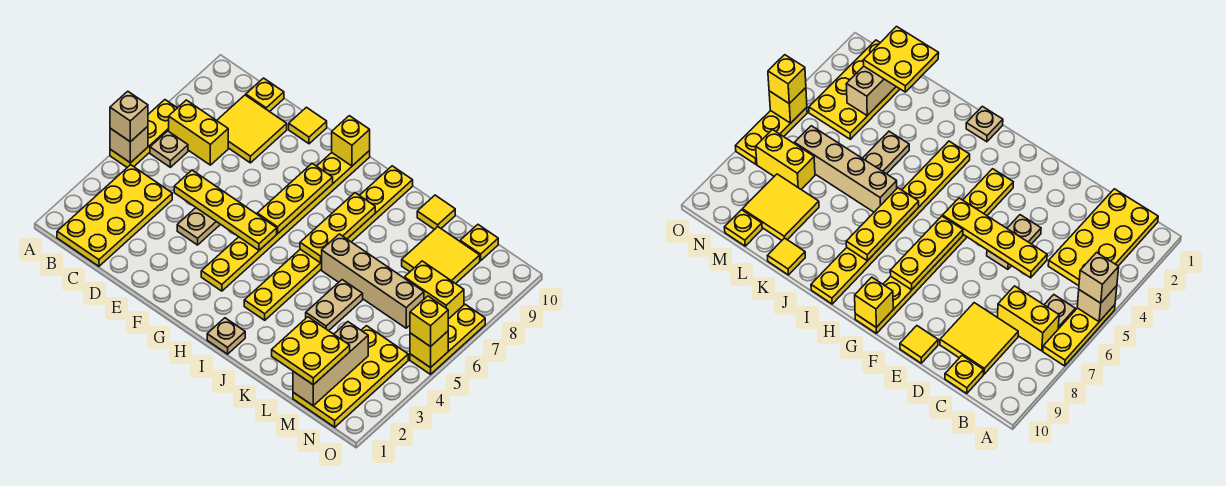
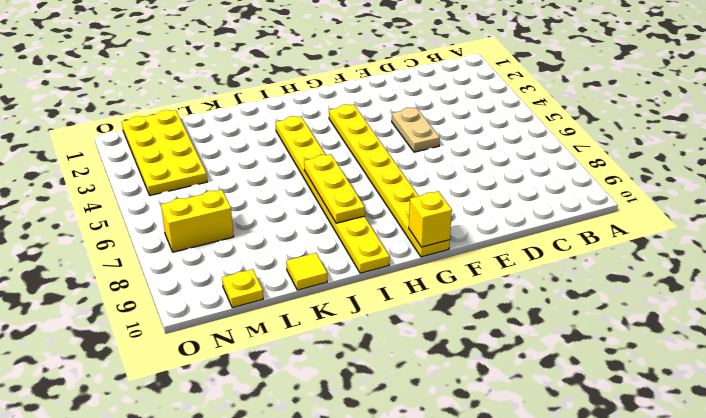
none -> yellow 1x3 plate [110,100,177,167]
none -> yellow 2x4 plate [57,165,172,266]
none -> tan 1x1 plate [150,131,188,167]

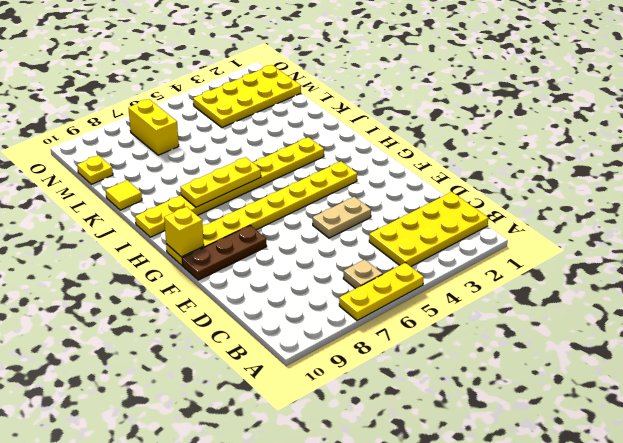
brown 1x3 plate [182,225,267,280] -> none
none -> yellow 1x2 brick [169,100,228,165]
none -> yellow 2x2 tile [217,95,287,163]
none -> yellow 1x1 plate [246,78,284,112]

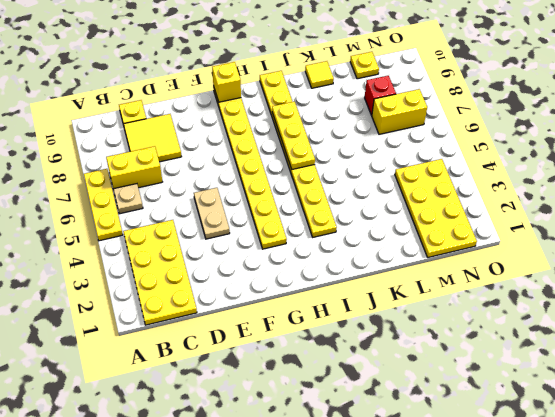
red 1x1 brick [365,75,396,115] -> yellow 2x2 tile [402,227,480,284]
none -> yellow 1x1 tile [289,107,327,144]
none -> tan 1x1 plate [207,318,245,354]
none -> tan 1x4 brick [322,234,424,328]

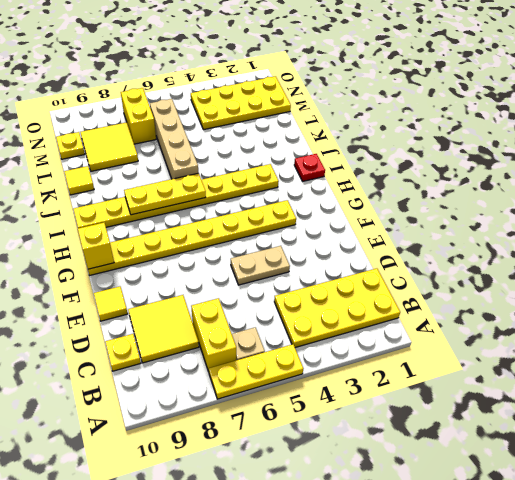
red 1x1 plate [294,154,325,181] -> tan 1x1 plate [207,318,245,354]
none -> tan 1x2 plate [306,280,363,331]
none -> yellow 1x3 plate [410,304,485,374]
none -> tan 1x1 brick [110,126,148,163]

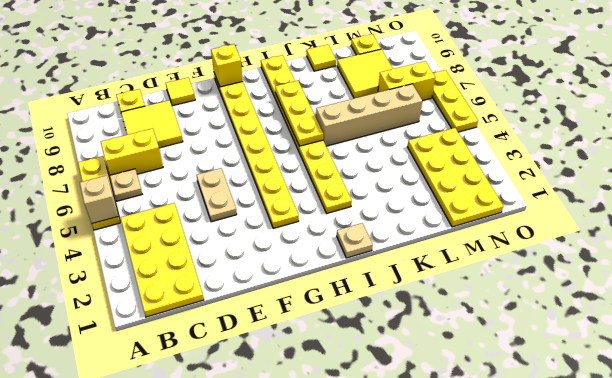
none -> tan 1x2 plate [306,280,363,331]
none -> yellow 1x4 plate [174,170,277,250]
none -> yellow 1x3 plate [257,163,333,234]

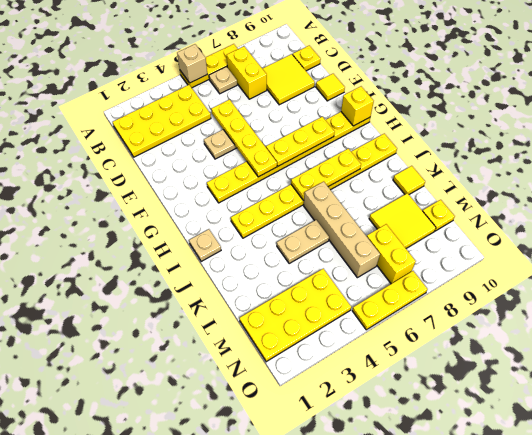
none -> tan 1x3 brick [293,322,368,405]
none -> yellow 1x1 brick [410,331,448,368]
none -> tan 1x1 brick [110,91,148,142]

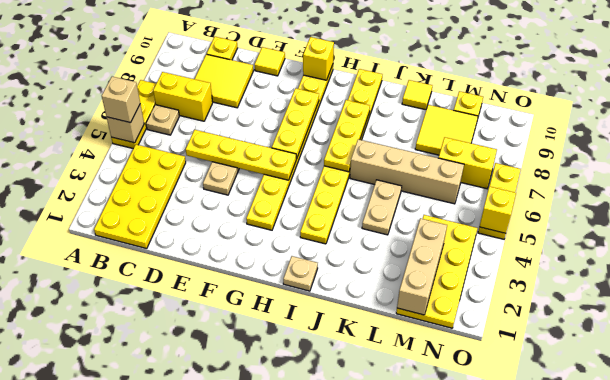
none -> yellow 2x2 plate [272,317,350,385]
none -> yellow 1x1 brick [410,296,448,347]

